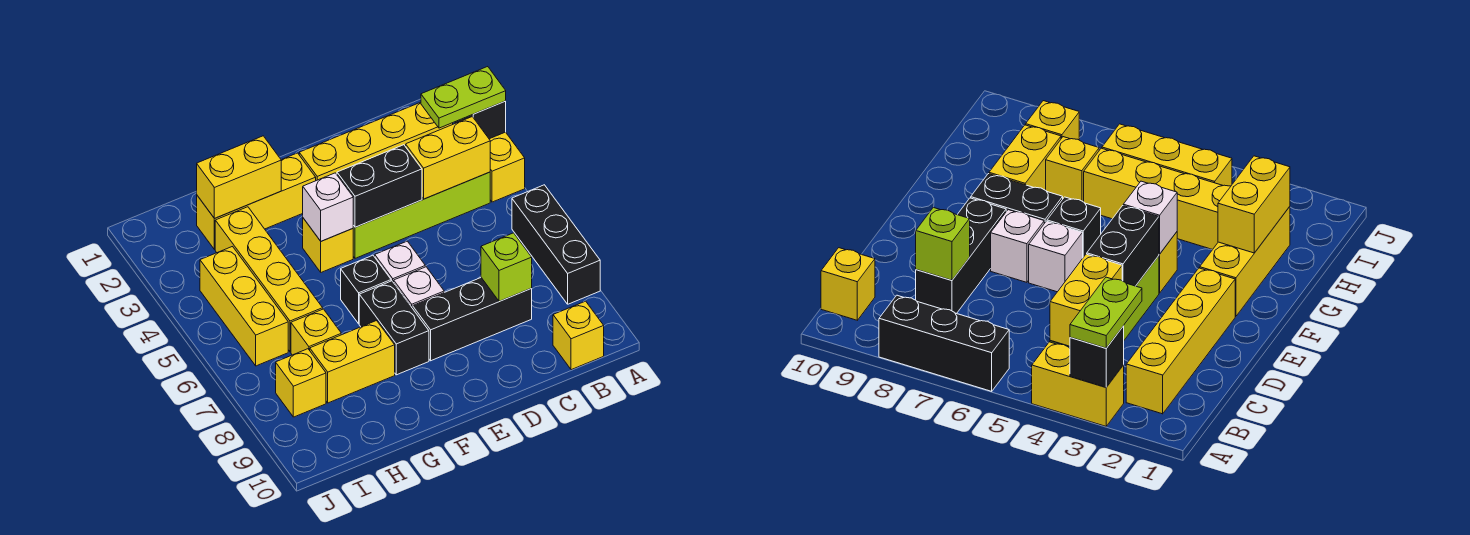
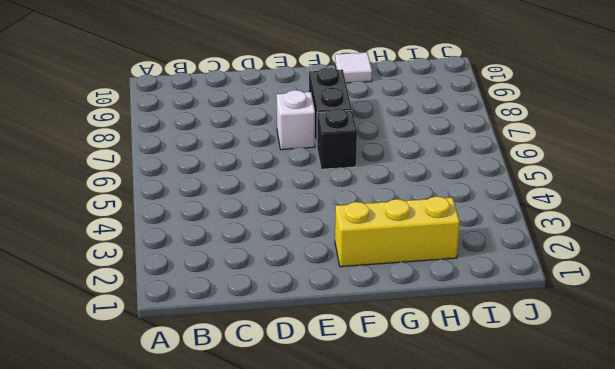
white 1x1 tile [335,52,372,83] -> none
none -> yellow 1x2 brick [455,122,525,202]
none -> black 1x3 brick [512,185,600,304]
none -> yellow 1x4 brick [299,102,453,181]

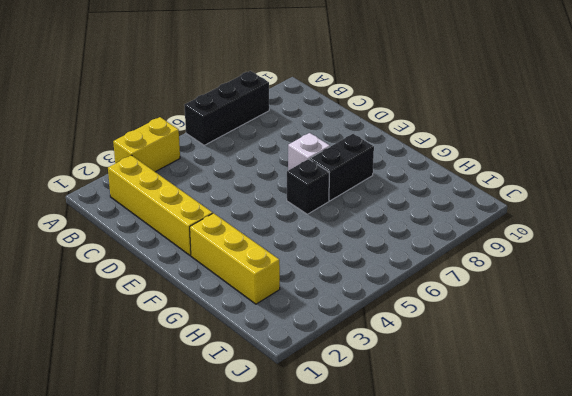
none -> lime 1x4 brick [353,172,490,258]
none -> yellow 1x1 brick [553,301,604,370]
none -> black 1x3 brick [413,278,532,361]

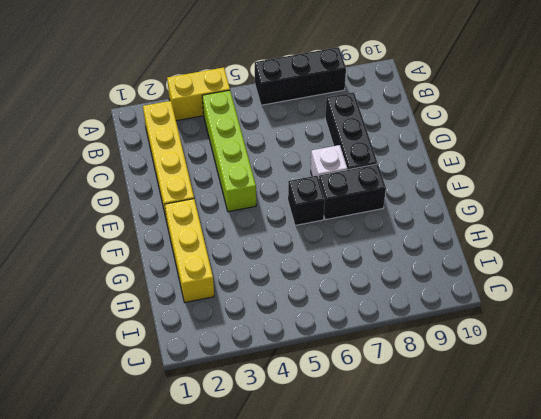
none -> yellow 1x1 brick [553,301,604,370]
none -> white 1x1 brick [375,241,425,283]
none -> yellow 1x1 brick [303,218,353,272]

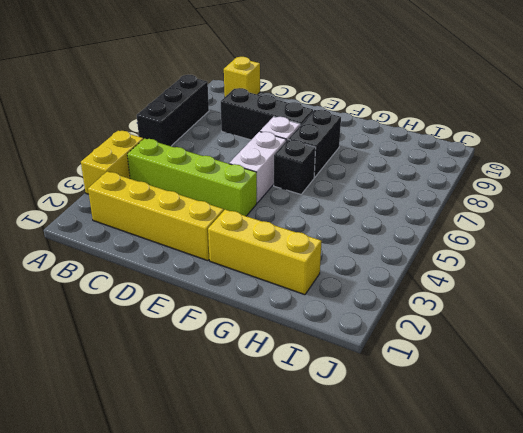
white 1x2 brick [229,132,286,203] -> white 1x1 brick [375,241,425,283]
none -> yellow 1x1 brick [303,218,353,272]
none -> yellow 1x2 brick [310,321,395,403]
none -> yellow 1x4 brick [215,207,323,352]

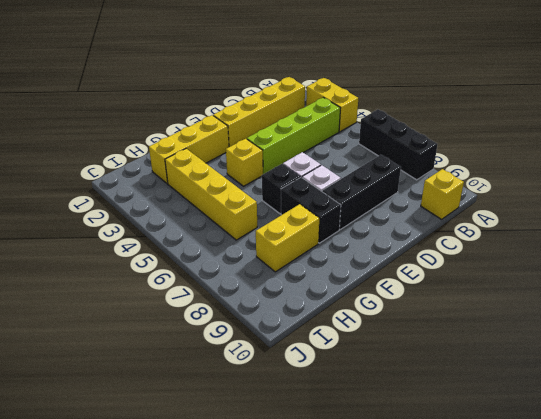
none -> yellow 1x1 brick [291,309,341,355]
none -> yellow 1x3 brick [200,247,288,366]
none -> yellow 1x1 brick [276,349,326,417]

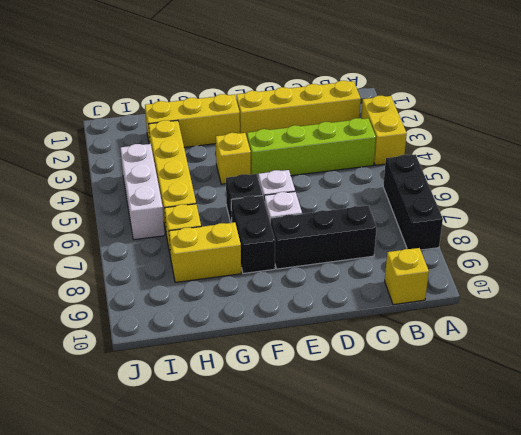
white 1x3 brick [120,144,165,240] -> yellow 1x3 brick [200,247,288,366]
none -> yellow 1x1 brick [276,349,326,417]
none -> black 1x1 brick [456,101,506,139]
none -> yellow 1x2 brick [406,117,490,199]

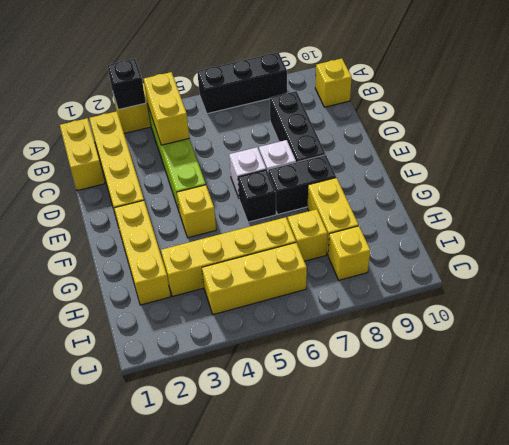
yellow 1x2 brick [60,118,105,191] -> yellow 1x2 brick moved to [197,136,281,219]
none -> lime 1x1 brick [481,233,532,301]
none -> black 1x2 brick [337,145,422,227]
none -> white 1x1 brick [303,173,353,241]

